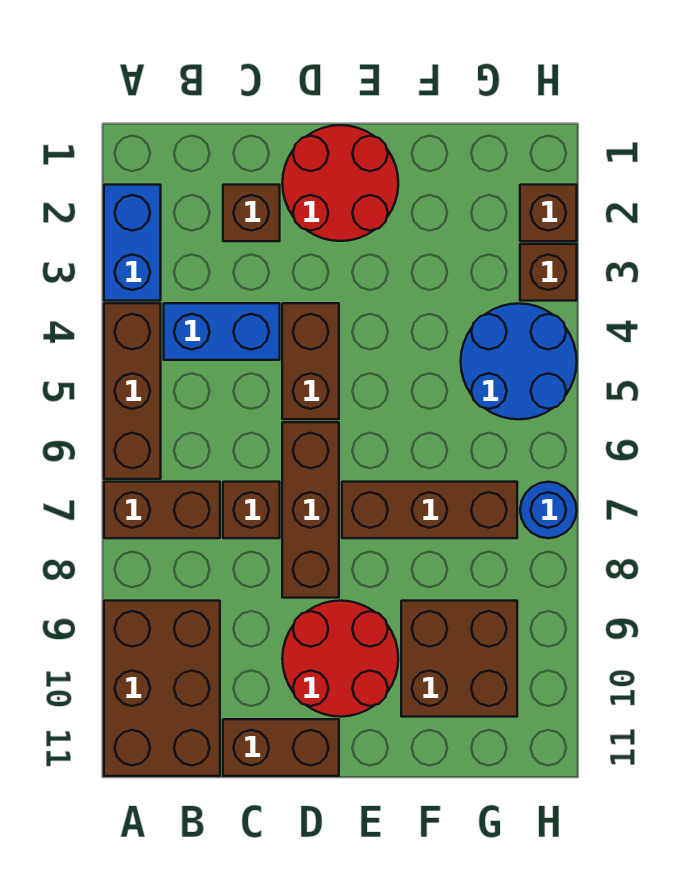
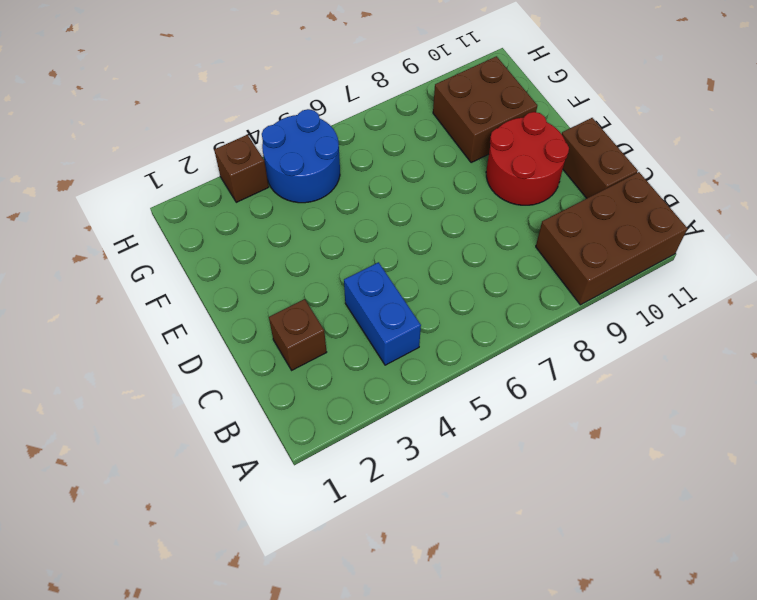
none -> blue 1x2 brick [104,185,161,301]
none -> brown 1x3 brick [104,303,161,479]
none -> brown 1x2 brick [104,482,220,538]

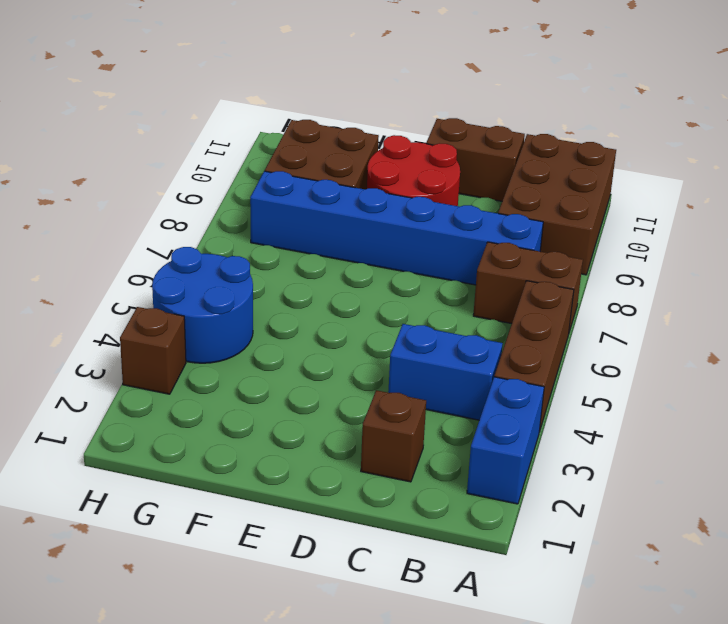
blue 1x6 brick [250,171,543,285] -> brown 1x3 brick [282,422,339,598]
none -> brown 1x1 brick [223,482,280,538]
none -> red 2x2 round brick [282,125,398,241]
none -> brown 1x2 brick [282,303,339,419]

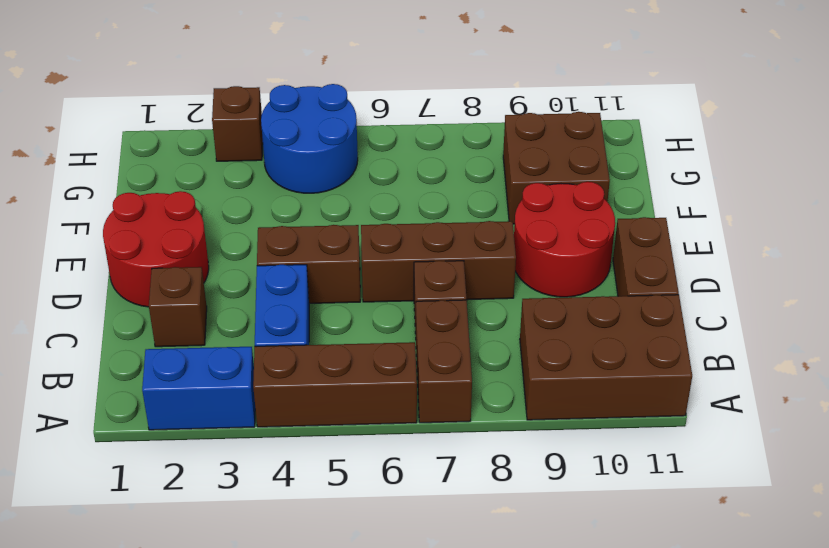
none -> brown 1x3 brick [342,482,517,538]
none -> brown 1x1 brick [520,185,577,241]
none -> blue 1x1 round brick [520,482,577,538]

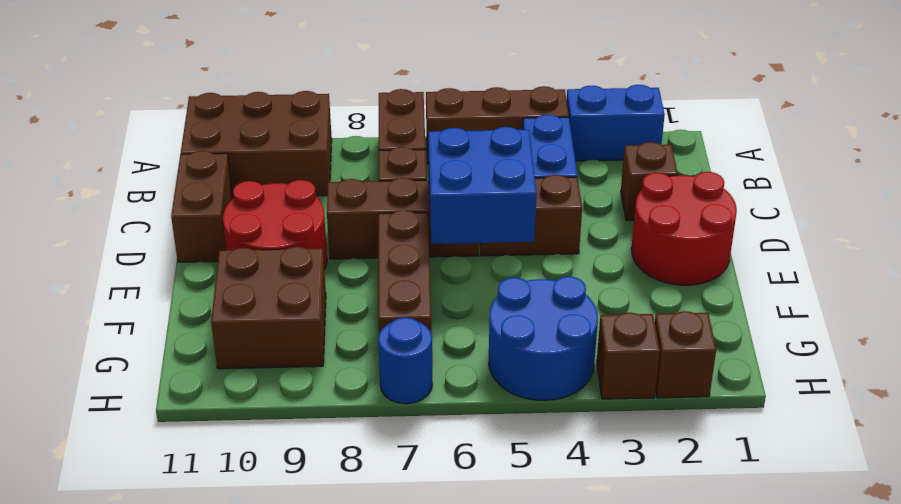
blue 2x2 brick [429,127,537,244] -> none

